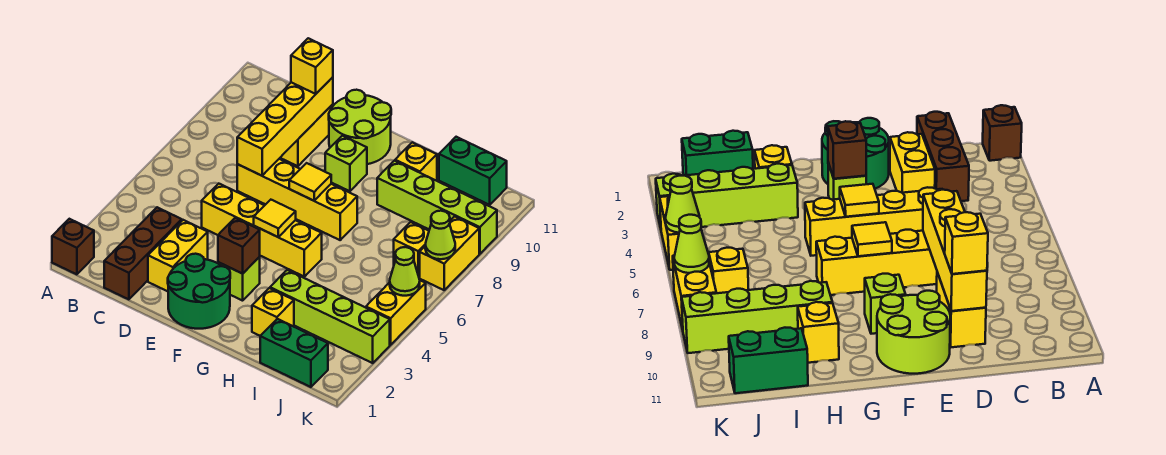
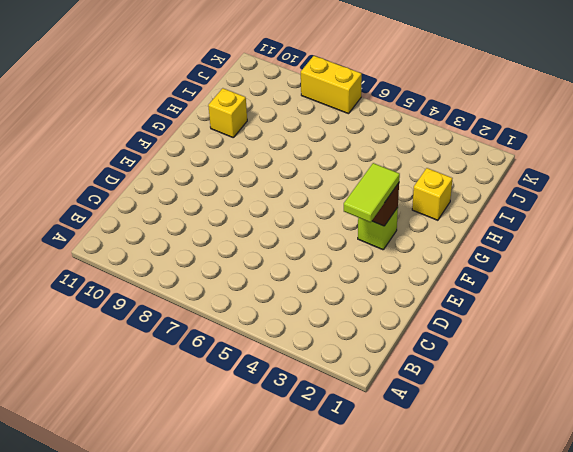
lime 1x2 tile [344,163,400,222] -> none
none -> brown 1x1 brick [52,219,94,274]
none -> brown 1x3 brick [104,207,182,299]
none -> yellow 1x2 brick [148,220,208,291]

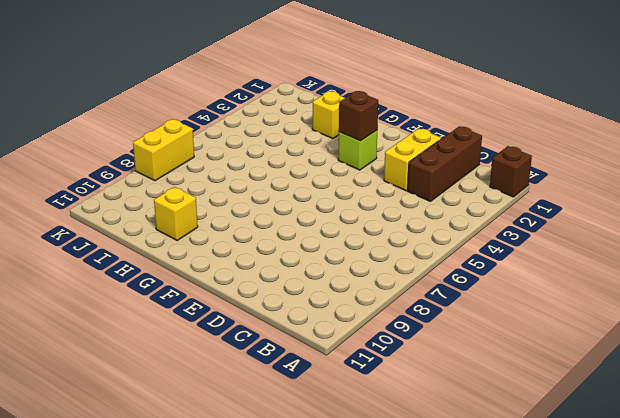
none -> yellow 1x4 brick [202,184,322,277]
none -> yellow 1x4 brick [237,159,357,240]
none -> yellow 1x2 brick [280,104,333,166]

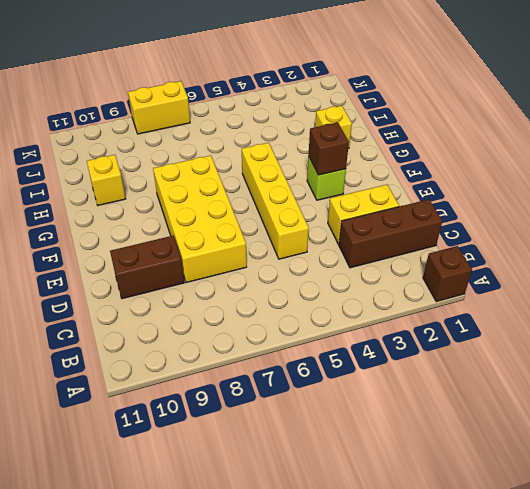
yellow 2x4 brick [153,155,247,283] -> yellow 1x4 brick [237,159,357,240]
brown 1x2 brick [110,236,184,299] -> yellow 1x2 brick [280,104,333,166]
none -> green 2x2 round brick [168,254,230,329]
none -> lime 2x2 round brick [329,90,391,164]
none -> lime 1x1 brick [325,136,367,191]

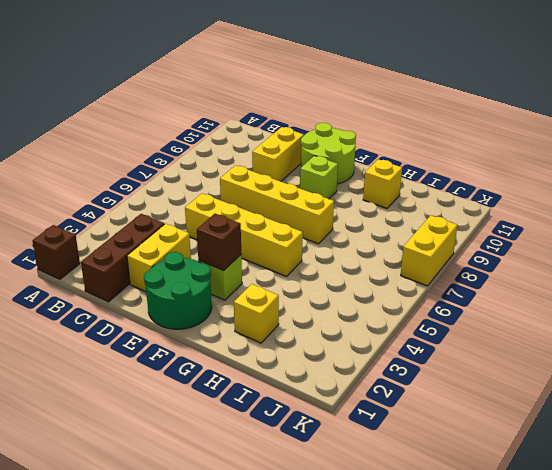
none -> lime 1x4 brick [270,270,390,363]
none -> lime 1x4 brick [377,161,497,254]
none -> green 1x2 brick [260,319,328,387]

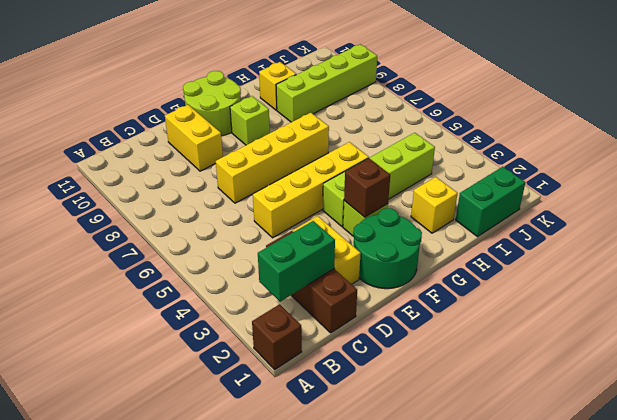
green 1x2 brick [258,221,335,302] -> green 1x2 brick moved to [439,137,507,205]
lime 1x4 brick [323,133,435,227] -> lime 1x4 brick moved to [270,270,390,363]
none -> yellow 1x1 brick [394,222,429,277]
none -> yellow 1x2 brick [366,280,426,345]
none -> yellow 1x2 brick [420,216,479,290]

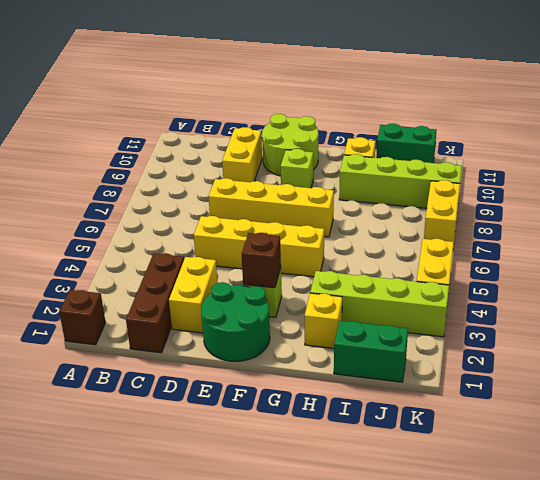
none -> yellow 1x1 brick [394,222,429,277]
none -> yellow 1x4 brick [237,77,333,176]
none -> yellow 1x1 tile [254,200,296,237]

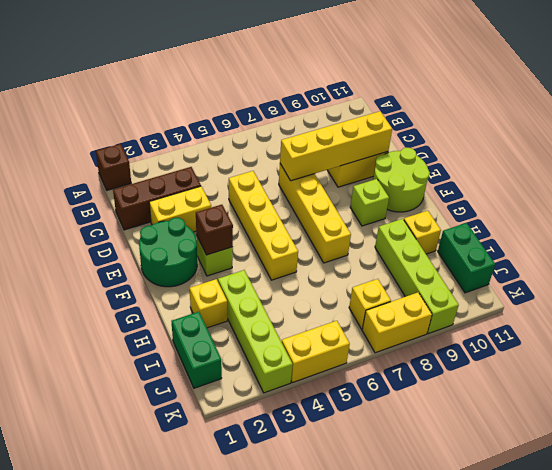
none -> yellow 1x1 tile [254,200,296,237]
none -> yellow 1x1 tile [289,163,331,201]
none -> lime 1x1 cone [390,247,420,296]

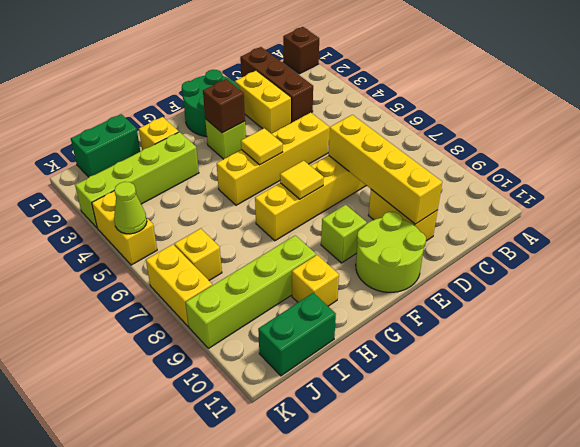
none -> lime 1x1 cone [425,211,455,259]
none -> yellow 1x1 brick [291,38,333,94]

